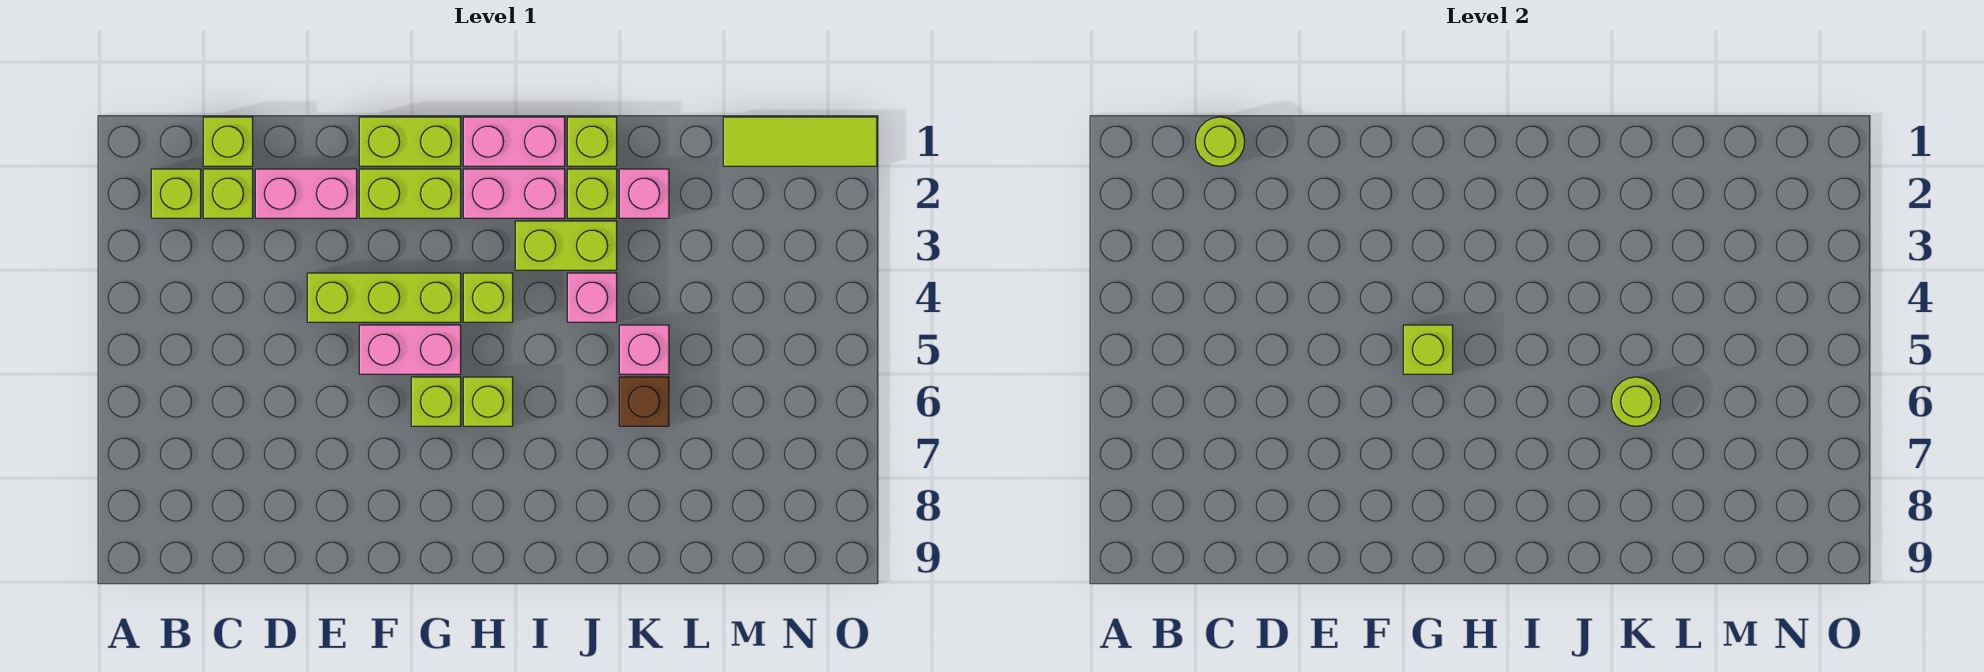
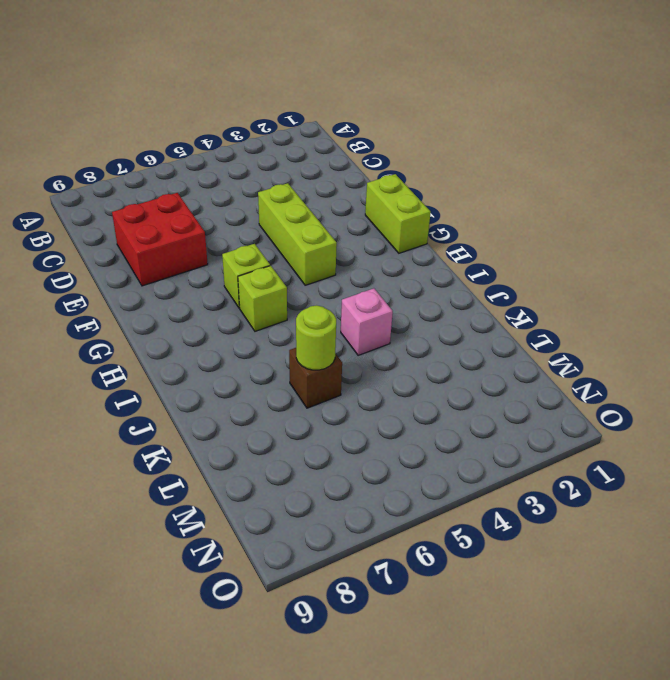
red 2x2 brick [112,193,208,286] -> none
none -> lime 1x1 brick [151,169,201,218]
none -> lime 1x1 brick [203,117,253,166]
none -> lime 1x1 brick [203,169,253,218]

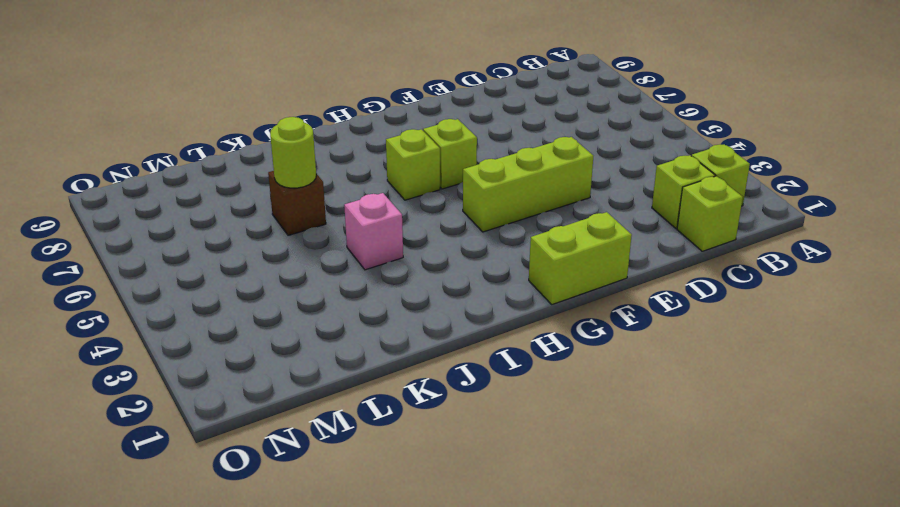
none -> pink 1x2 brick [255,169,357,218]
none -> lime 1x2 brick [359,169,461,218]
none -> pink 1x2 brick [359,325,461,374]

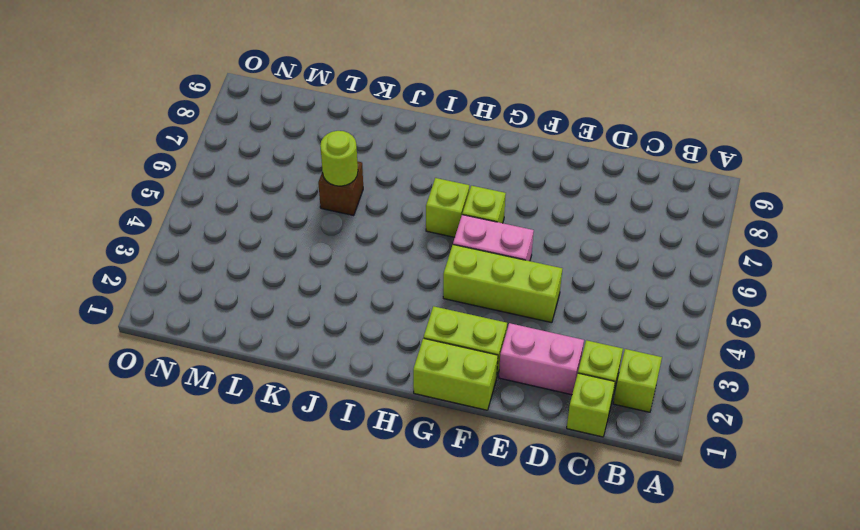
none -> pink 1x2 brick [463,117,565,166]
none -> pink 1x2 brick [463,169,565,218]
none -> lime 1x1 brick [463,273,513,322]

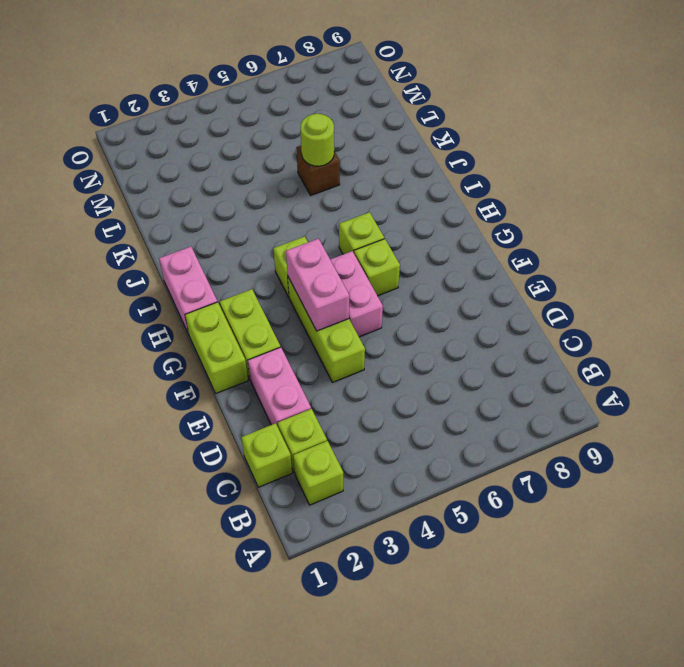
pink 1x2 brick [286,239,349,331] -> pink 1x2 brick moved to [463,169,565,218]
none -> lime 1x2 brick [515,221,617,270]
none -> lime 1x1 brick [567,117,617,166]
none -> lime 1x1 brick [567,169,617,218]

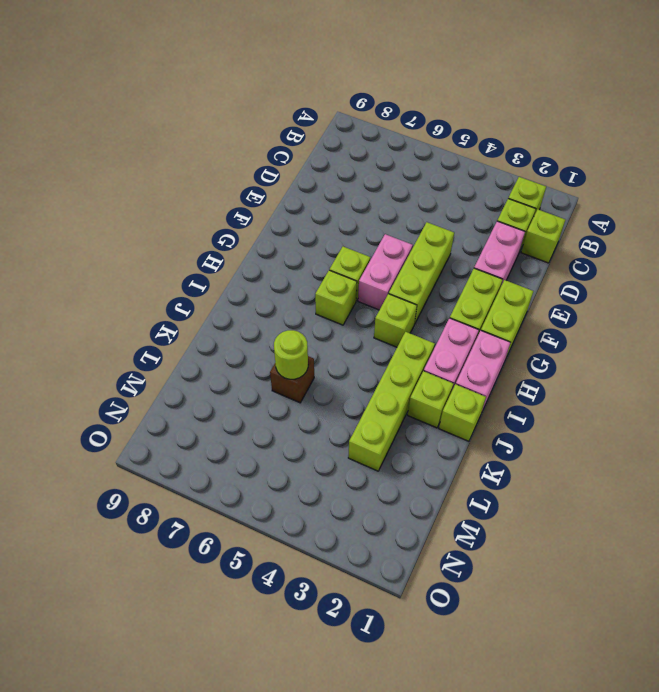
lime 1x4 brick [348,332,435,471] -> lime 1x2 brick [515,221,617,270]
none -> pink 1x1 brick [567,273,617,322]
none -> pink 1x1 brick [619,169,669,218]
none -> pink 1x1 brick [619,325,669,374]

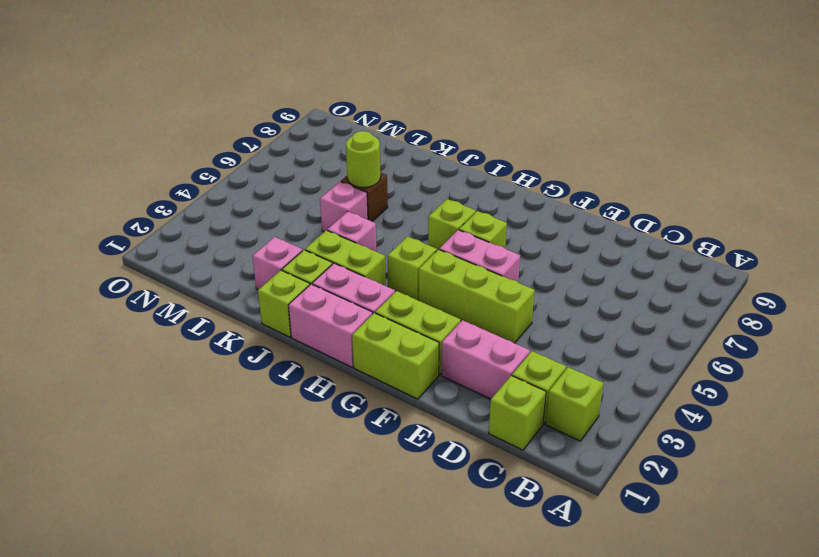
none -> lime 1x3 tile [723,117,877,166]
none -> lime 1x1 round brick [1195,117,1245,166]
none -> lime 1x1 brick [1403,325,1453,374]

